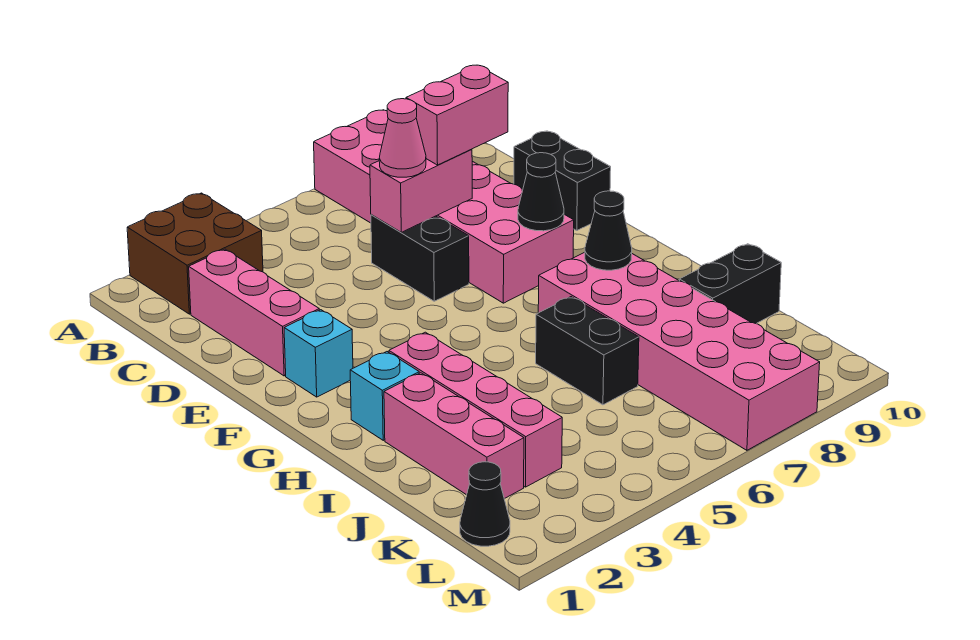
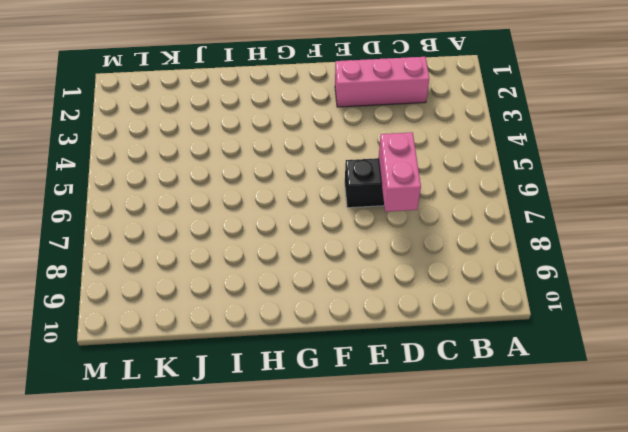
none -> brown 2x2 brick [127,193,263,314]
none -> pink 2x6 brick [314,110,574,303]
none -> black 1x2 brick [514,131,611,231]

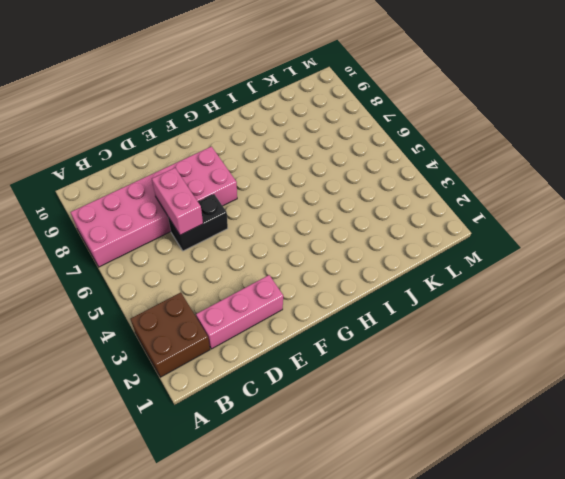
none -> black 1x2 brick [514,131,611,231]
none -> cyan 1x1 brick [284,310,353,397]
none -> cyan 1x1 brick [350,352,419,440]

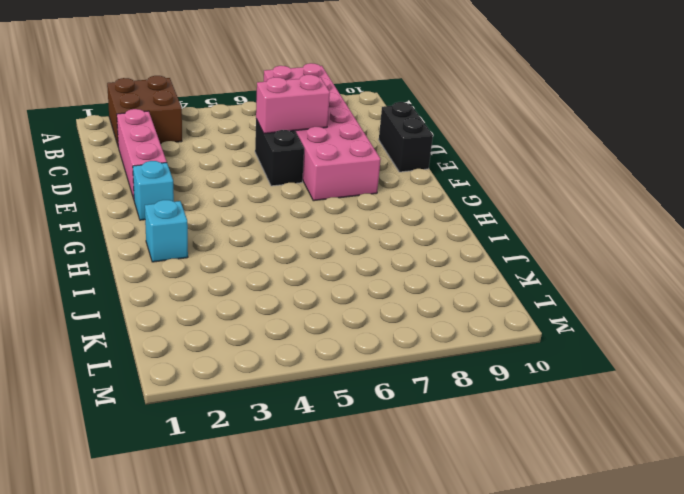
none -> pink 1x4 brick [389,332,562,487]
none -> pink 2x6 brick [538,252,820,450]
none -> pink 1x3 brick [384,373,524,499]

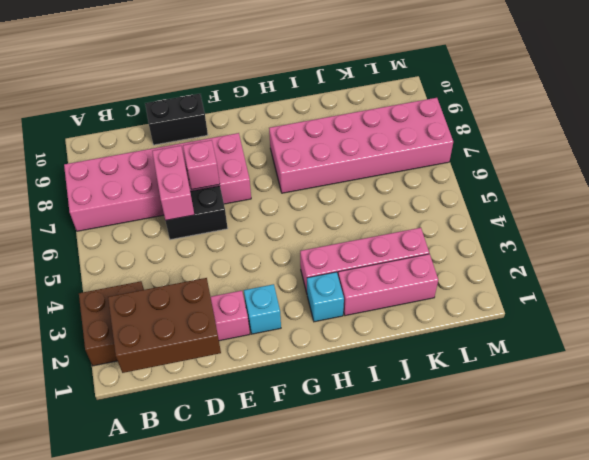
brown 2x3 brick [108,278,221,373] -> none
pink 1x1 brick [183,140,220,190] -> none
none -> black 1x2 brick [536,297,639,405]
none -> black 1x2 brick [679,244,781,324]
none -> black 1x1 cone [460,462,510,546]

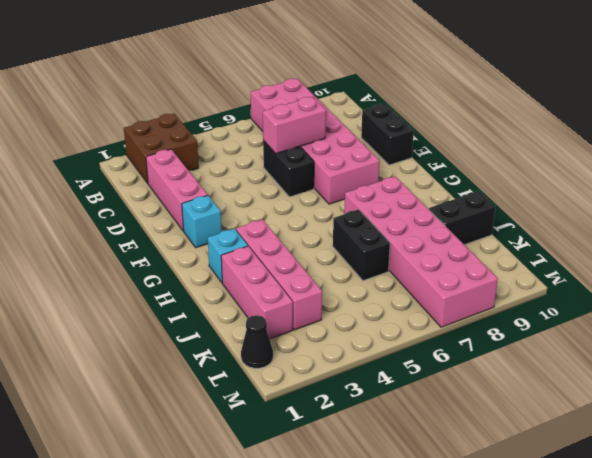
none -> black 1x1 cone [518,153,564,231]
none -> black 1x1 cone [585,191,632,270]
none -> pink 1x1 cone [379,99,426,177]

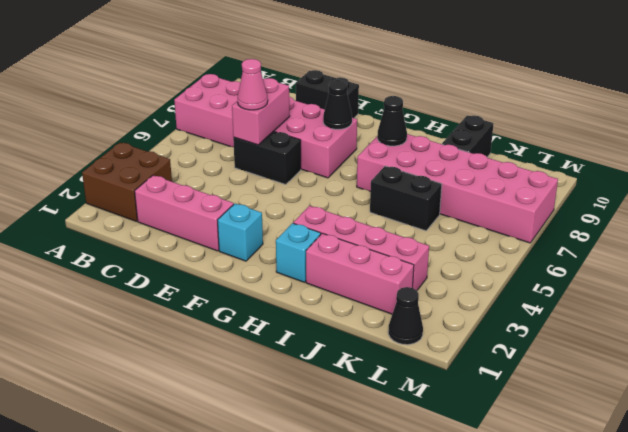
none -> pink 1x2 brick [406,65,508,165]

